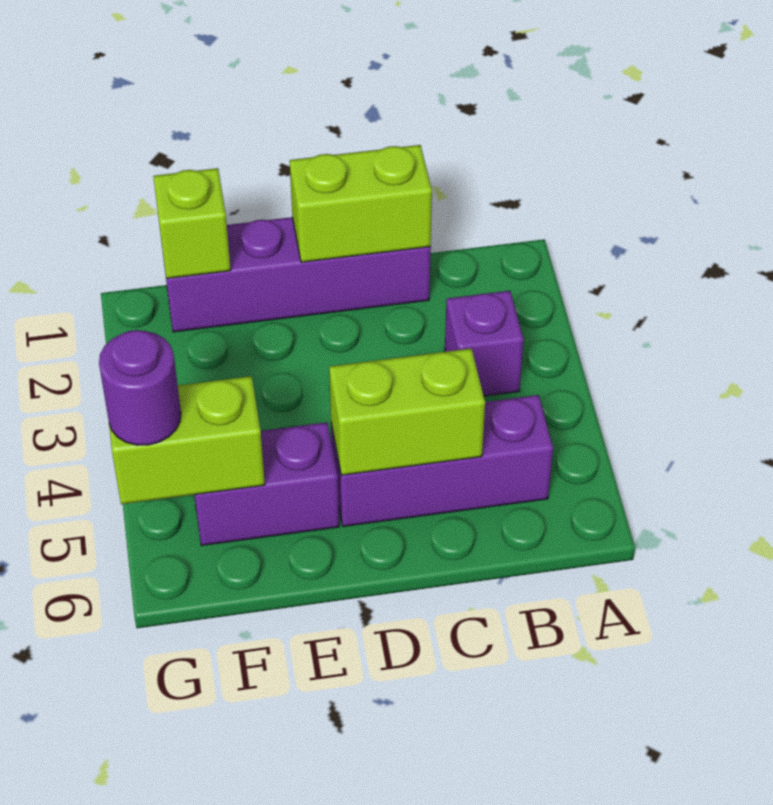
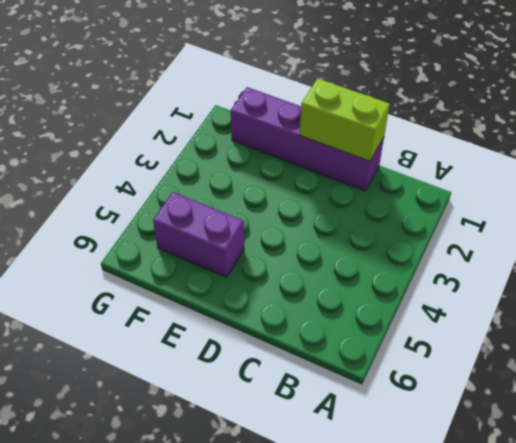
none -> purple 1x1 brick [445,291,524,396]
none -> purple 1x3 brick [331,395,553,526]

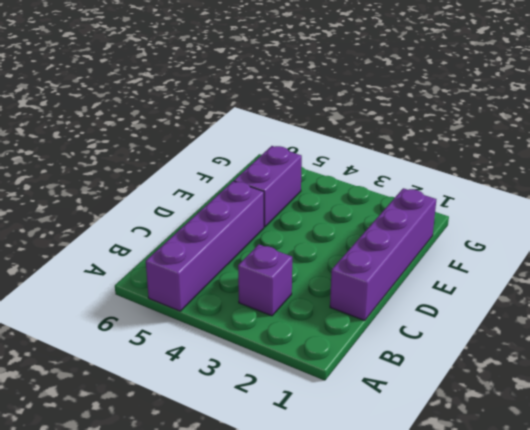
purple 1x4 brick [146,181,264,311] -> purple 1x3 brick [331,395,553,526]
none -> lime 1x2 brick [290,145,432,262]
none -> lime 1x2 brick [329,348,485,475]

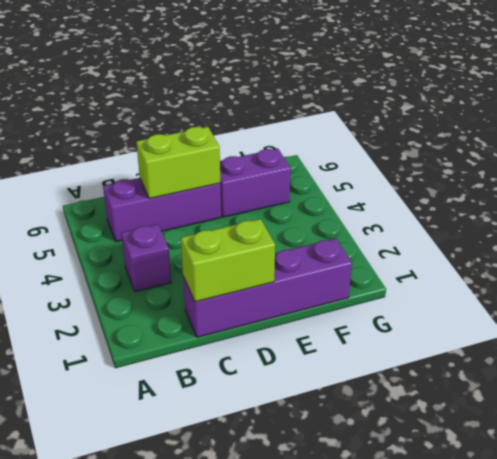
none -> lime 1x1 brick [153,168,231,279]
none -> lime 1x2 brick [109,376,265,504]

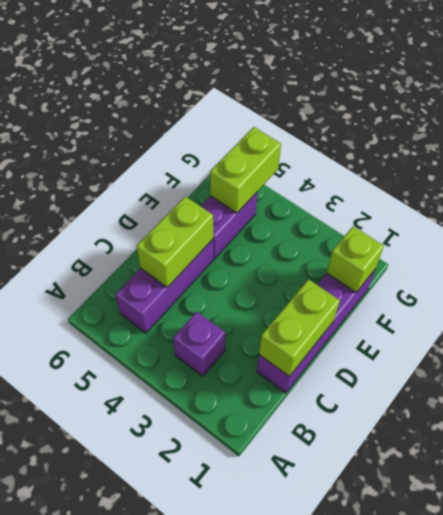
none -> purple 1x1 round brick [99,330,181,445]

